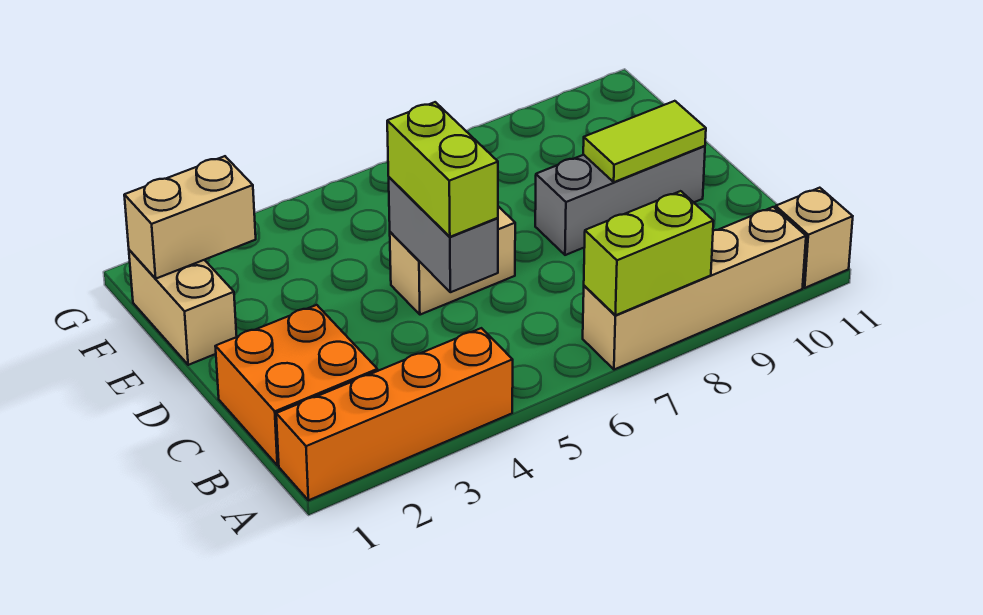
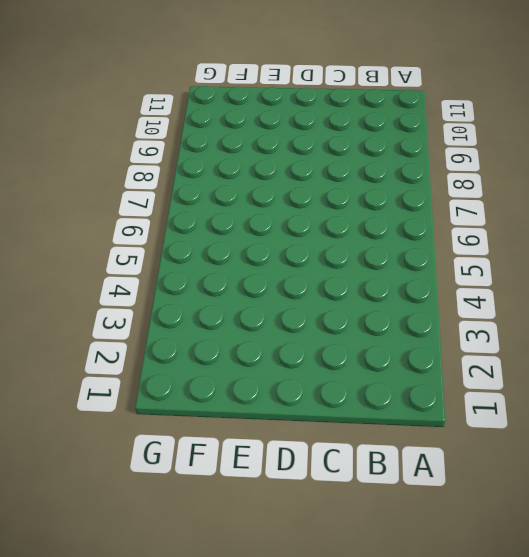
none -> orange 1x4 brick [276,328,513,500]
none -> tan 1x4 brick [583,207,806,370]
none -> tan 1x1 brick [776,188,853,288]

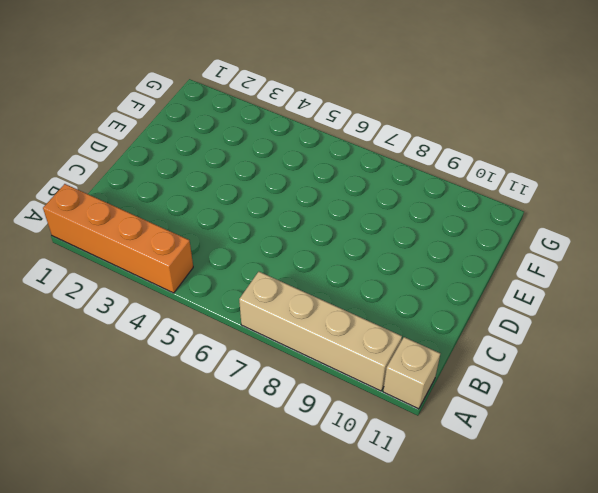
none -> orange 2x2 brick [215,305,378,465]
none -> tan 1x2 brick [390,206,515,315]
none -> grey 1x3 brick [535,146,705,255]

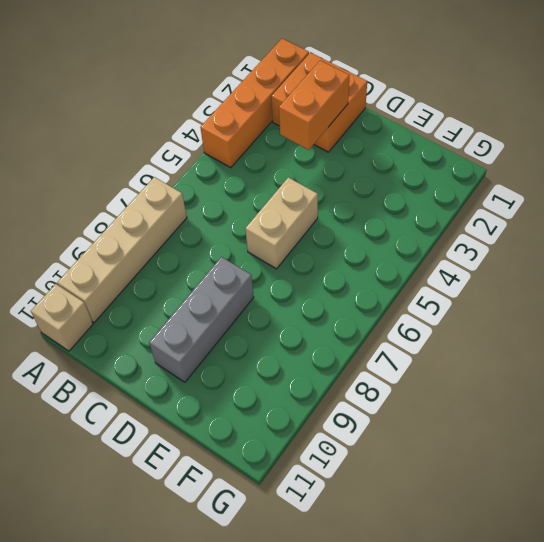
orange 1x2 brick [279,60,350,150] -> none
none -> tan 1x2 brick [129,250,237,365]
none -> lime 1x2 brick [584,191,713,315]
none -> grey 1x2 brick [389,177,498,292]

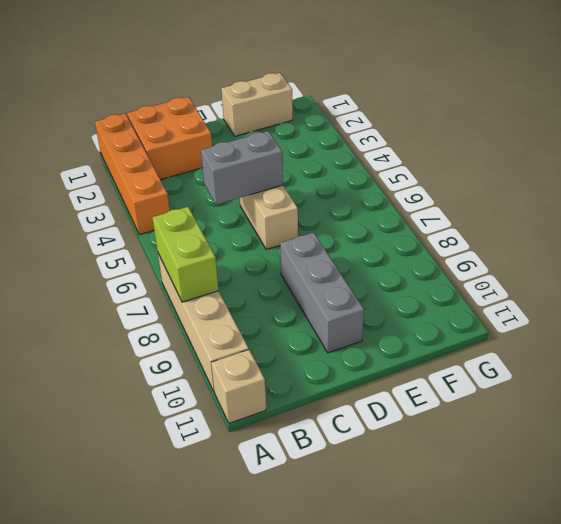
none -> lime 1x2 tile [583,101,706,182]
none -> tan 1x2 brick [124,156,256,279]
none -> lime 1x2 brick [387,102,498,237]

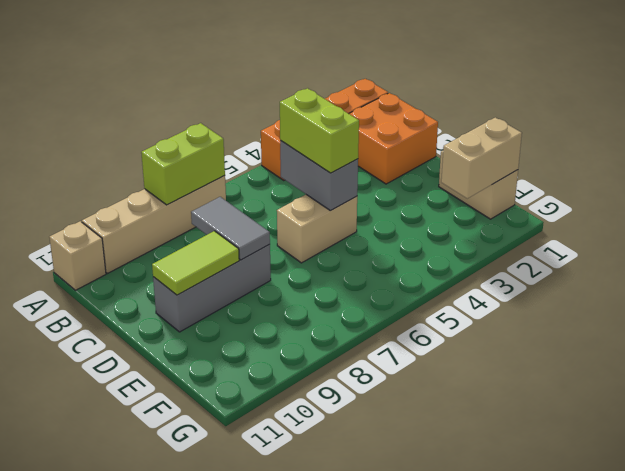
grey 1x2 tile [191,197,270,260] -> none

